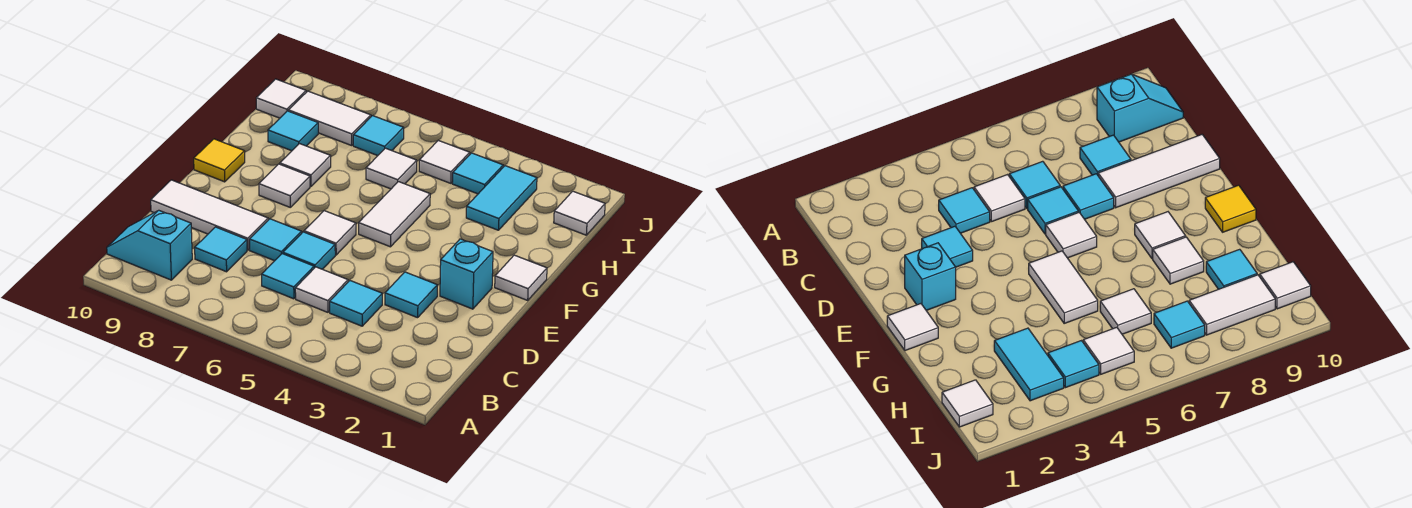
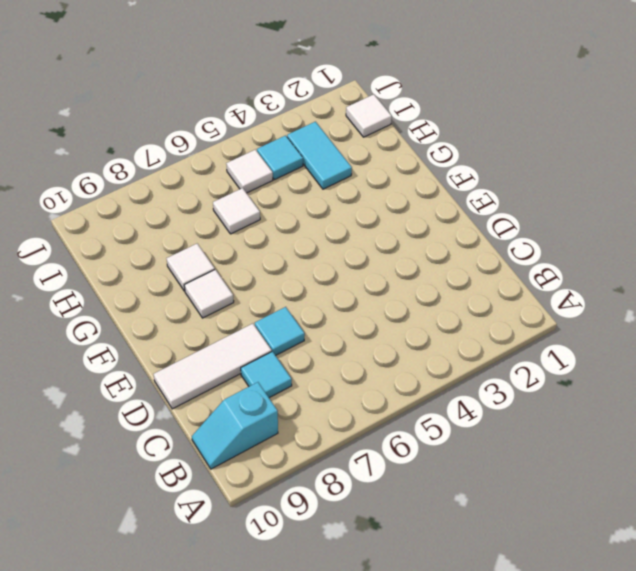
none -> cyan 1x1 tile [330,281,382,326]
none -> white 1x1 tile [295,267,348,312]
none -> cyan 1x1 tile [262,254,314,299]

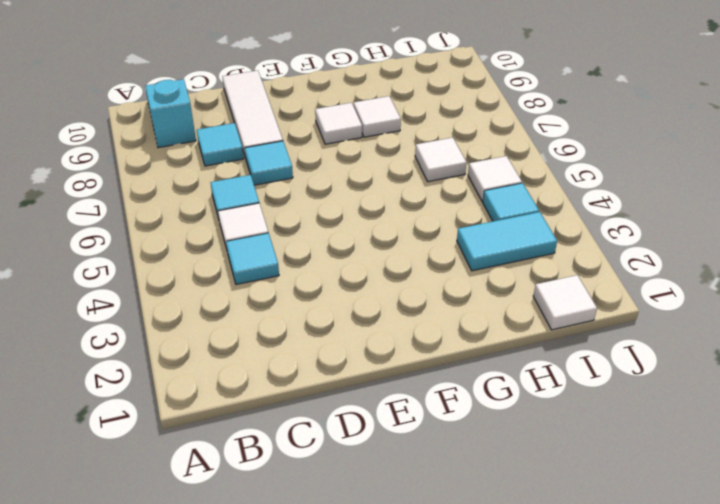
none -> cyan 1x1 tile [385,272,438,318]
none -> cyan 1x1 tile [283,232,335,269]
none -> cyan 1x1 brick [440,239,493,309]

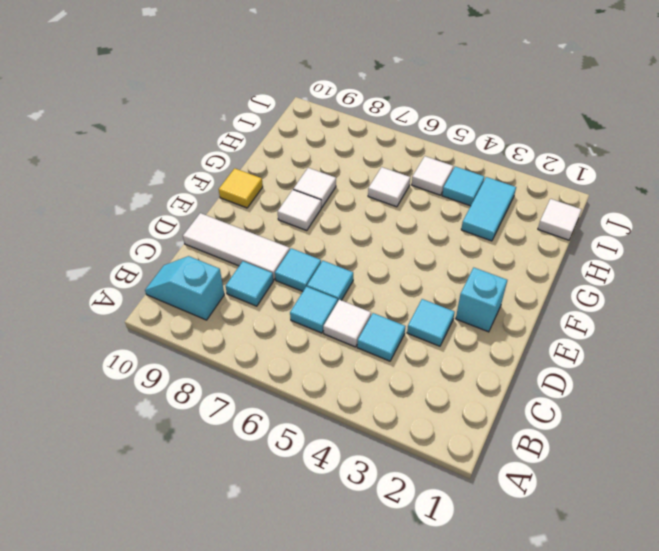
none -> white 1x1 tile [304,211,356,255]
none -> white 1x1 tile [495,255,547,300]
none -> white 1x2 tile [359,182,430,247]

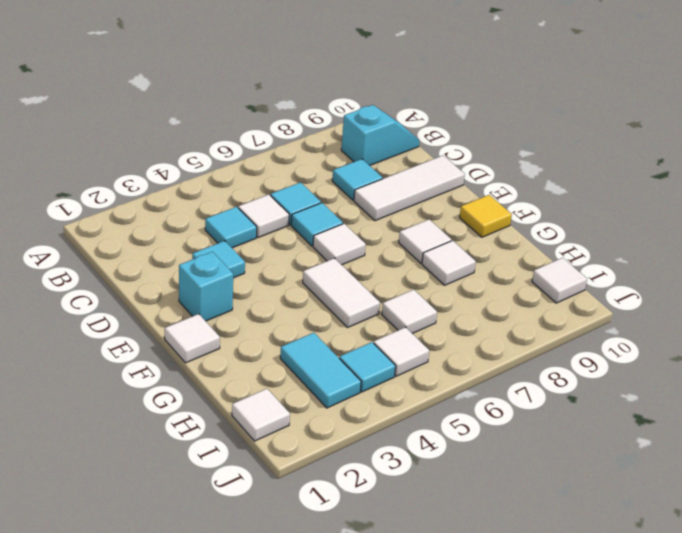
none -> cyan 1x1 tile [250,219,302,261]
none -> cyan 1x1 tile [268,111,318,151]
none -> cyan 1x1 tile [353,116,404,156]

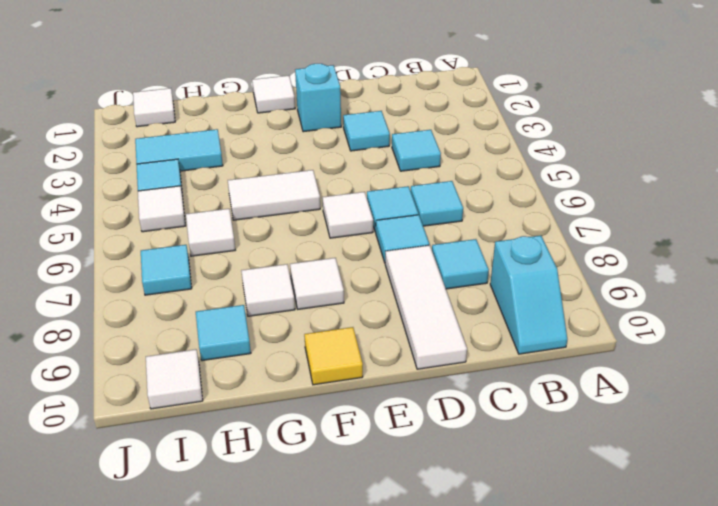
none -> white 1x1 tile [295,267,348,312]
none -> white 1x2 tile [288,91,371,146]

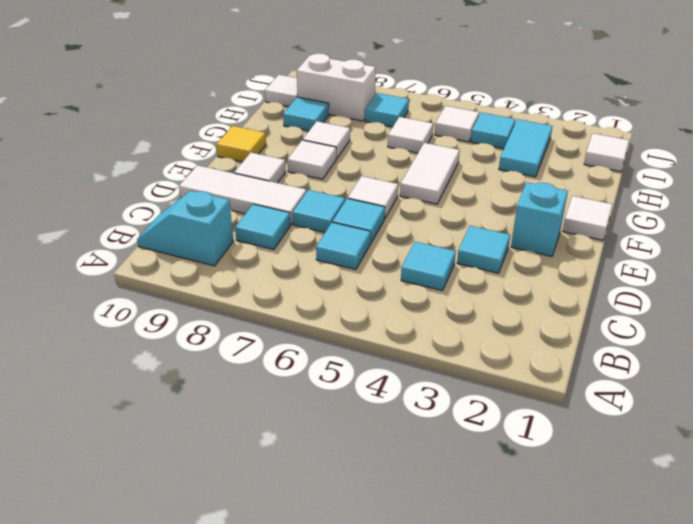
white 1x1 tile [234,153,286,183] -> white 1x1 tile moved to [295,267,348,312]
white 1x2 brick [297,53,375,121] -> white 1x2 tile [288,91,371,146]

